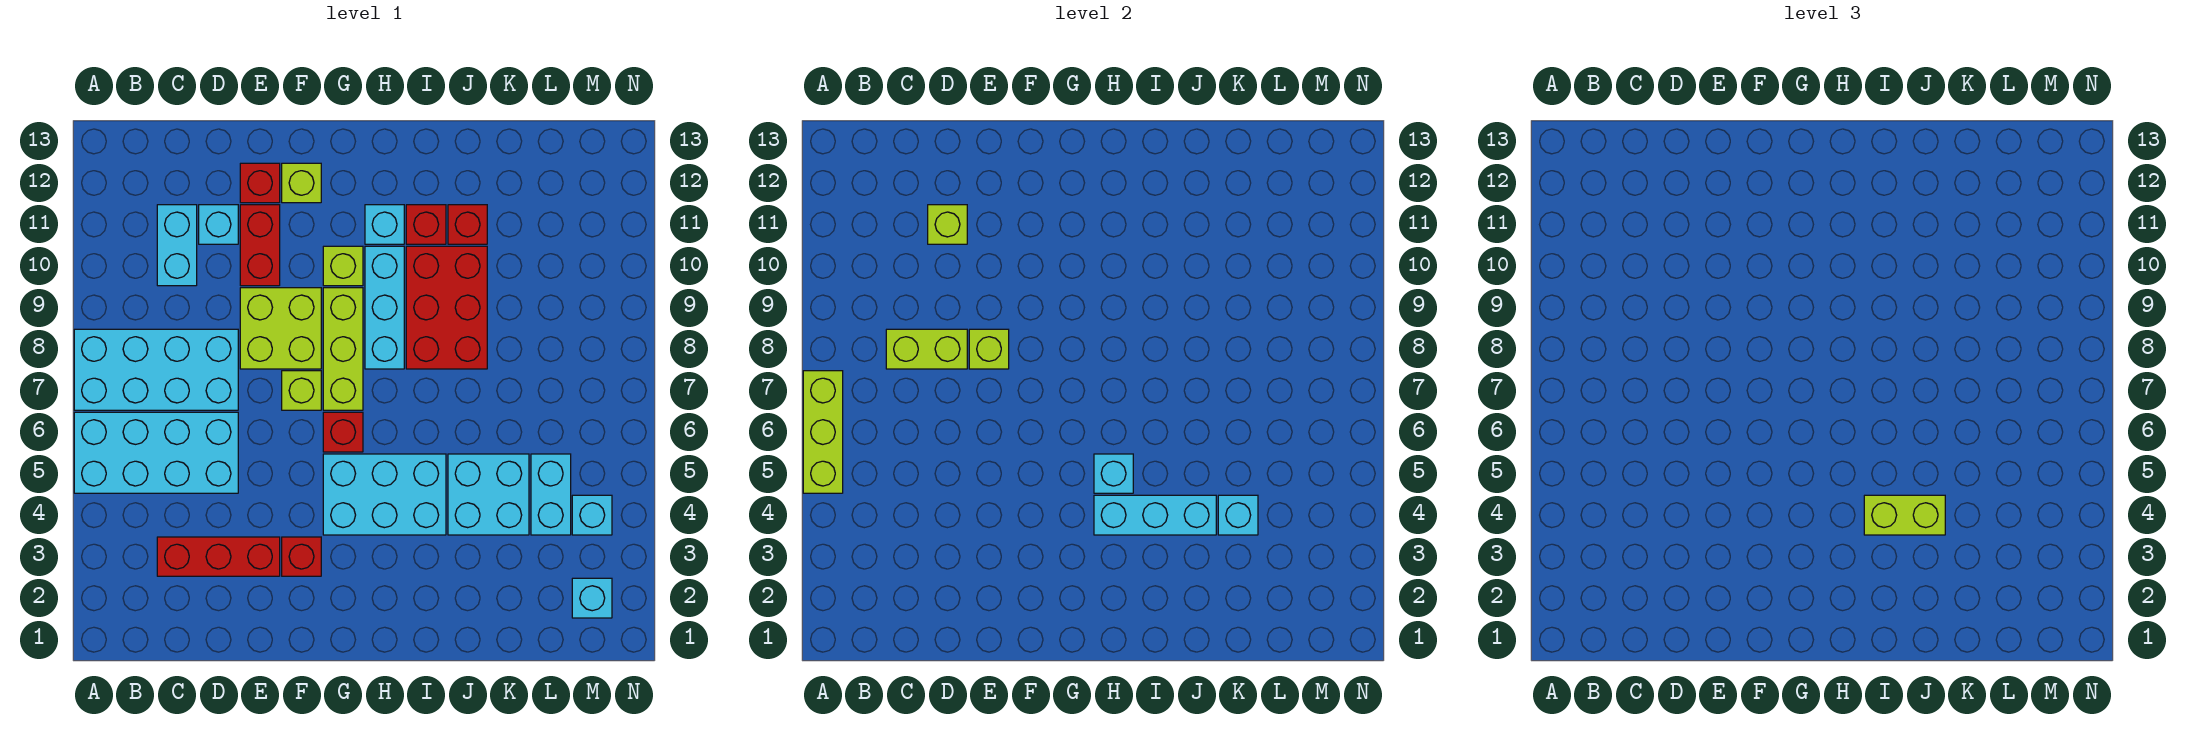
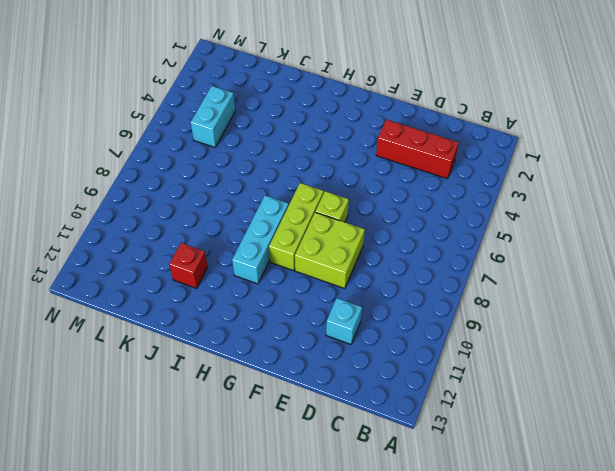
none -> cyan 2x4 brick [74,412,238,493]
none -> cyan 2x4 brick [74,329,238,410]
none -> cyan 1x2 brick [157,205,197,286]
none -> red 1x2 brick [240,205,280,286]

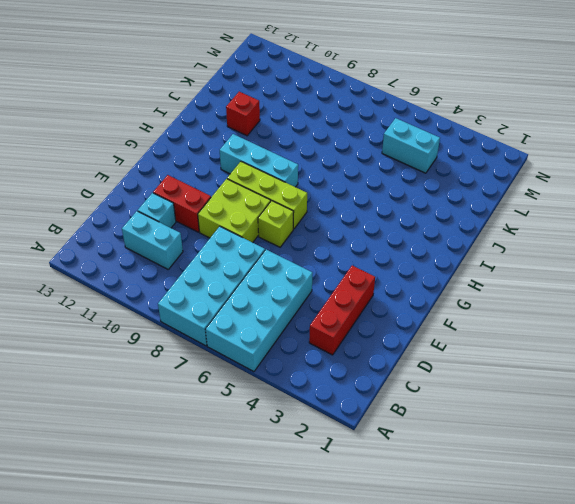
none -> red 1x1 brick [240,163,280,203]
none -> red 1x1 brick [282,537,321,576]
none -> lime 1x1 brick [282,163,321,203]
none -> cyan 2x3 brick [323,454,446,535]

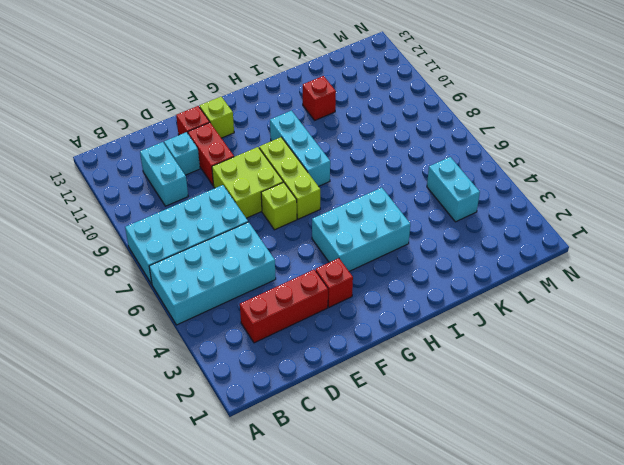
none -> red 1x1 brick [323,412,363,452]
none -> lime 1x1 brick [323,246,363,286]
none -> cyan 1x1 brick [365,205,404,244]
none -> red 2x3 brick [406,246,487,369]

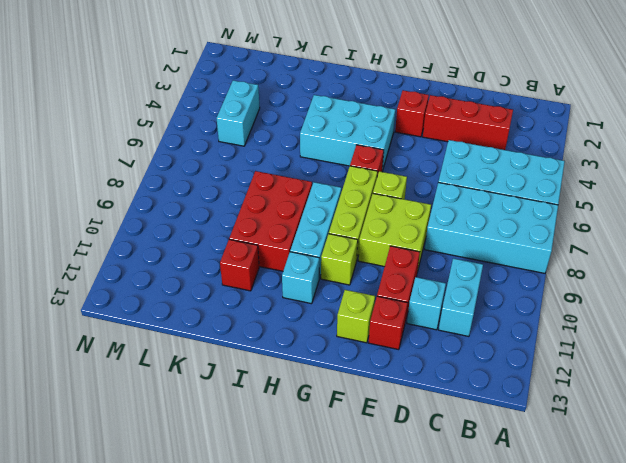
none -> red 1x1 brick [406,205,446,244]
none -> cyan 2x2 brick [448,454,529,535]
none -> cyan 1x1 brick [572,578,612,618]
none -> cyan 1x1 brick [572,495,612,535]

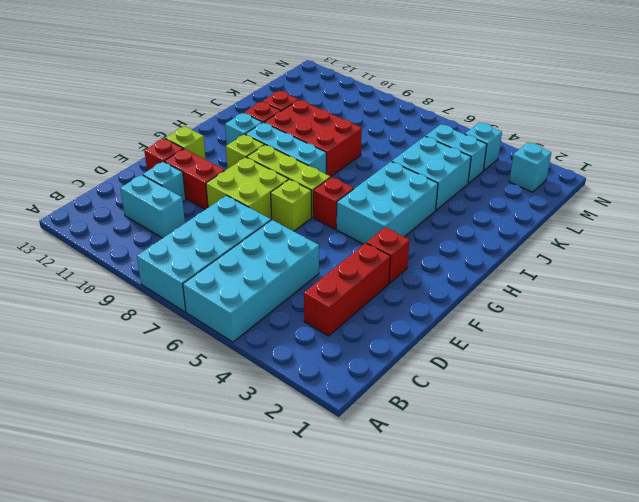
none -> lime 1x3 brick [803,371,843,493]
none -> lime 1x2 brick [886,329,967,369]
none -> lime 1x1 brick [928,205,967,244]
none -> lime 1x1 brick [969,329,1009,369]

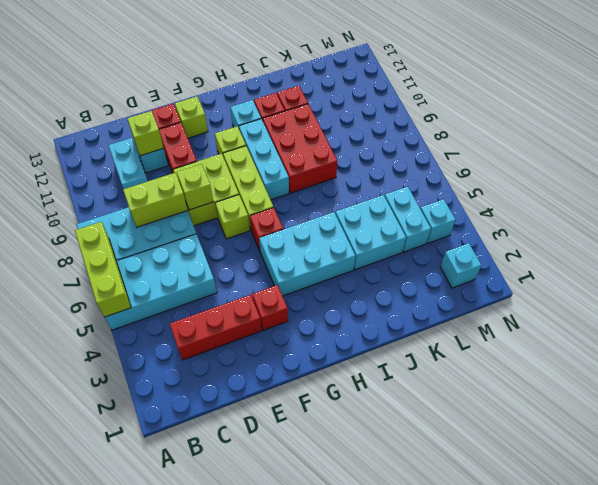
none -> cyan 1x3 brick [1094,495,1216,535]
none -> cyan 1x1 brick [1094,454,1133,493]
none -> cyan 1x1 brick [1218,495,1258,535]
none -> lime 1x2 brick [1864,495,1945,535]

